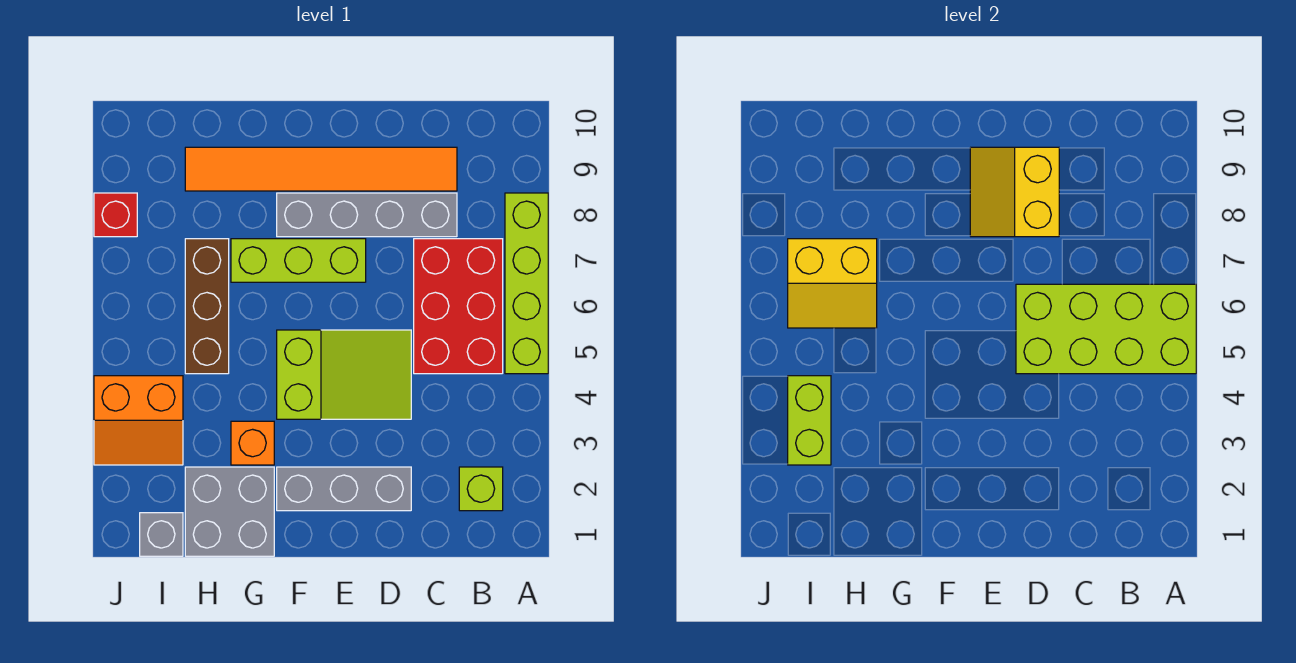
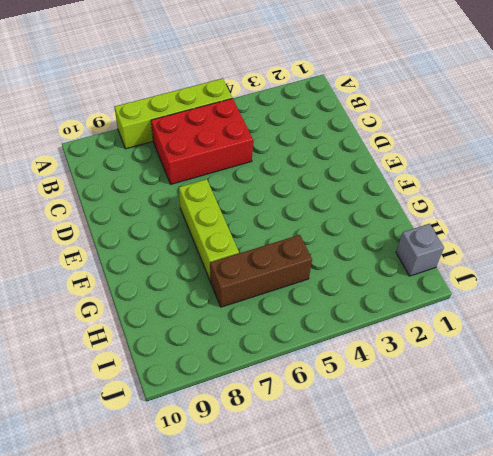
none -> lime 1x1 brick [459,467,503,511]
none -> grey 1x4 brick [277,193,457,237]
none -> orange 1x6 tile [185,147,457,191]

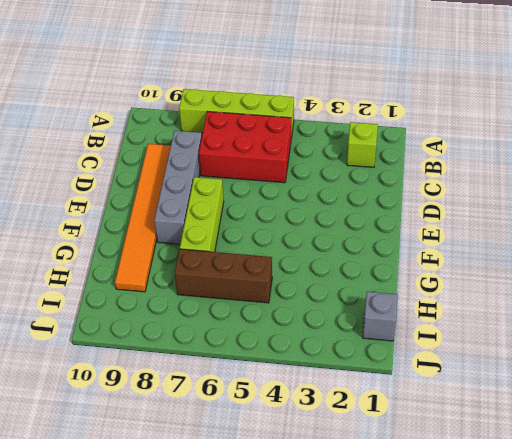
none -> grey 1x3 brick [277,467,411,511]
none -> lime 2x3 slope [277,330,411,419]
none -> grey 2x2 brick [185,467,274,556]

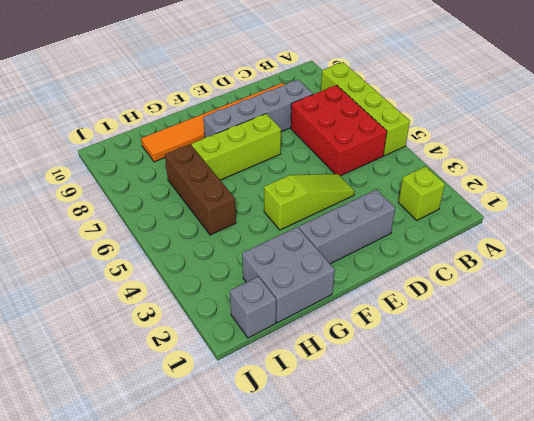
lime 1x3 slope [264,174,355,230] -> lime 2x3 slope [277,330,411,419]
none -> orange 1x1 brick [231,421,274,465]
none -> orange 2x2 slope [94,376,183,465]
none -> red 1x1 brick [94,193,137,237]

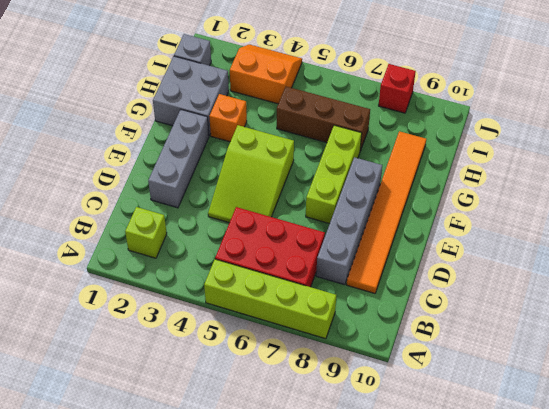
orange 2x2 slope [230,44,302,104] -> orange 2x2 slope turned to [94,376,183,465]
none -> lime 2x4 brick [1016,284,1196,374]
none -> yellow 2x2 slope [970,147,1059,237]
none -> yellow 2x2 slope [788,239,877,328]

